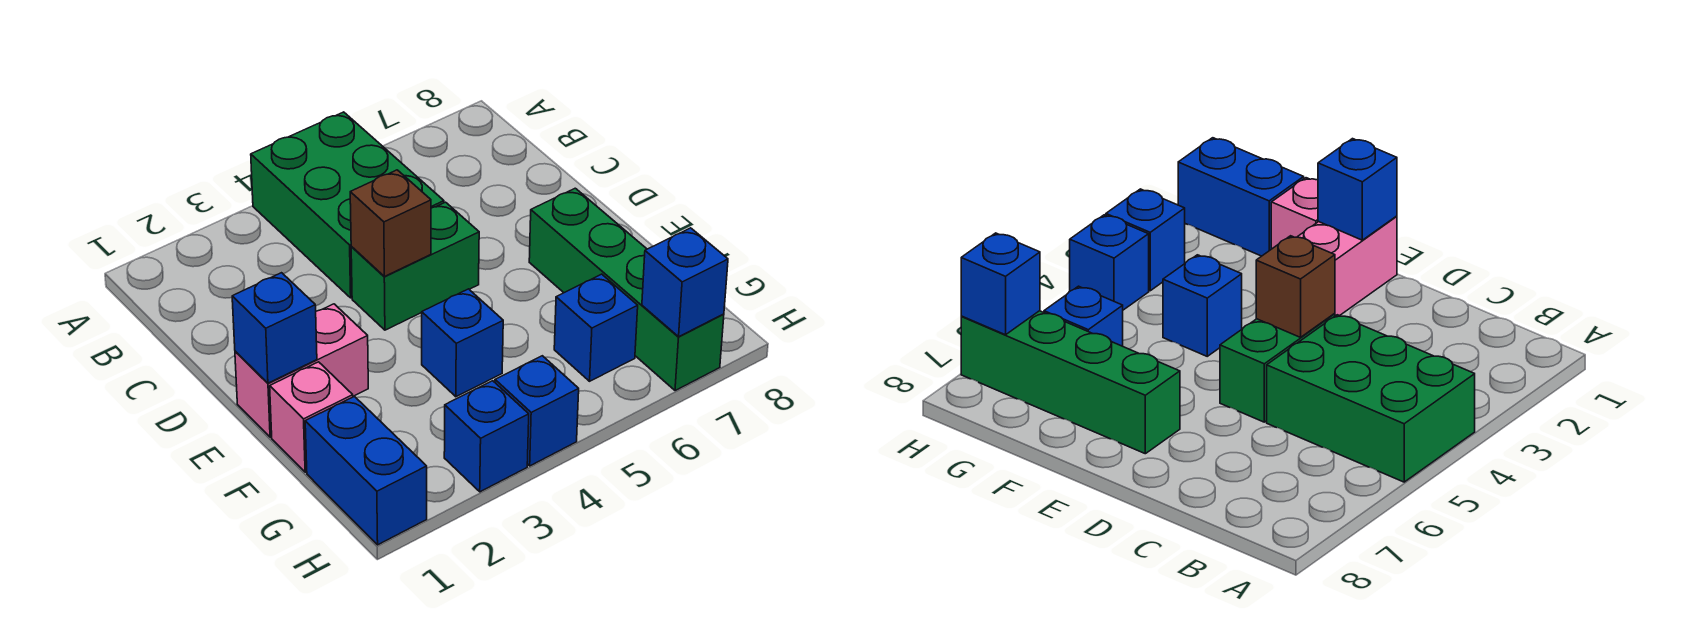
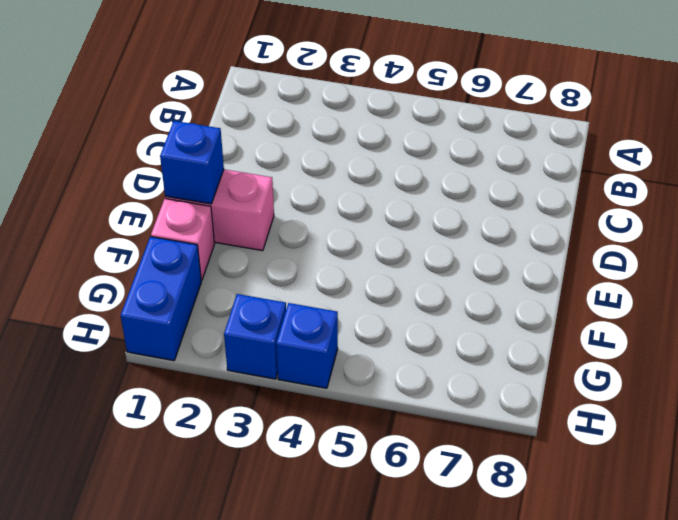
none -> green 2x3 brick [251,112,444,298]
none -> green 1x2 brick [351,202,479,330]
none -> green 1x4 brick [529,188,724,391]

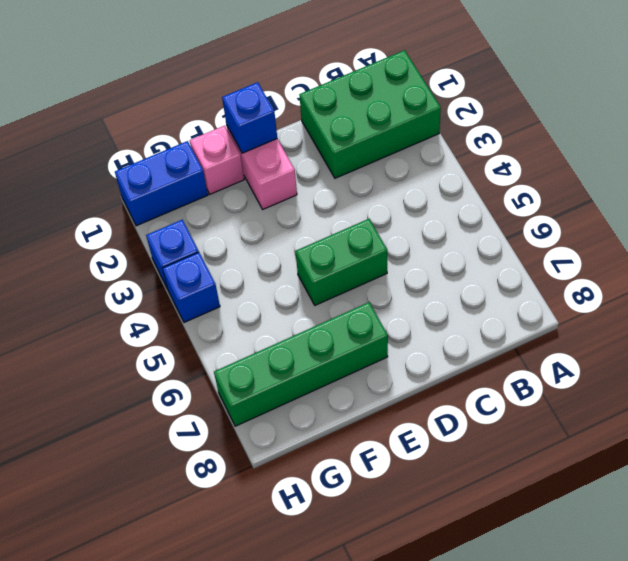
green 2x3 brick [299,50,441,178] -> green 2x3 brick moved to [251,112,444,298]
green 1x2 brick [295,219,387,305] -> green 1x2 brick turned to [351,202,479,330]
none -> blue 1x1 brick [422,289,503,397]
none -> blue 1x1 brick [554,274,638,381]
none -> brown 1x1 brick [350,170,431,277]

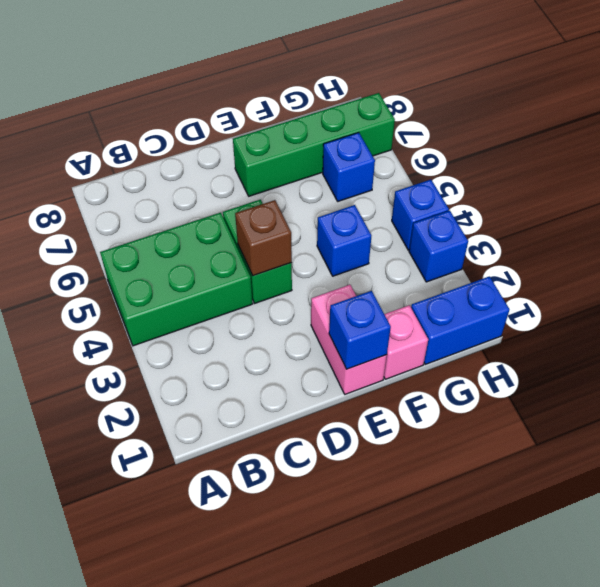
none -> blue 1x1 brick [642,228,728,337]

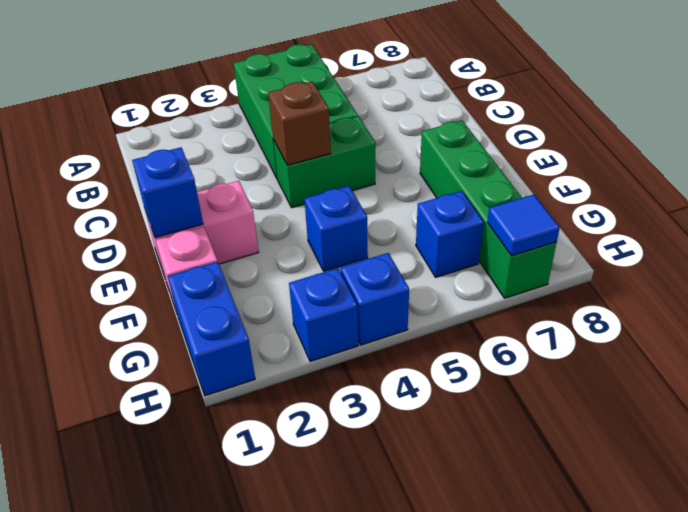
blue 1x1 tile [487,195,560,256] -> blue 1x1 brick [642,228,728,337]

